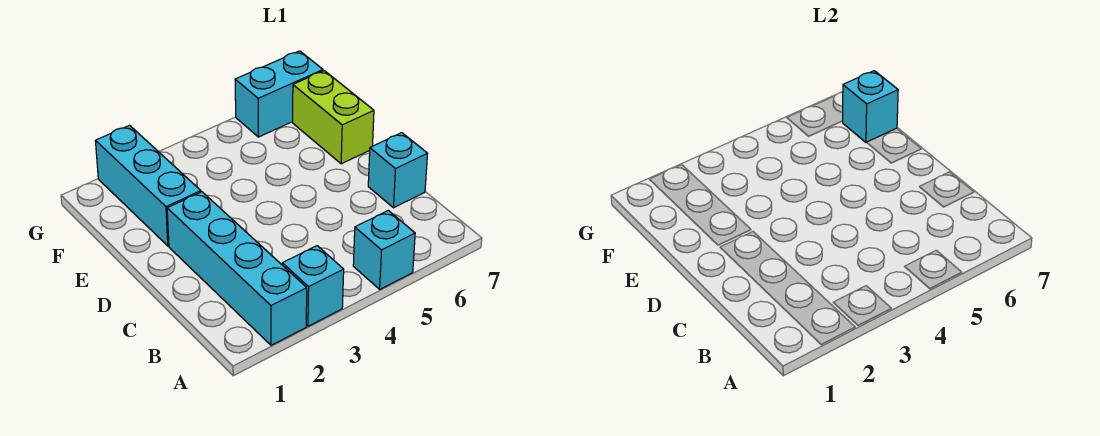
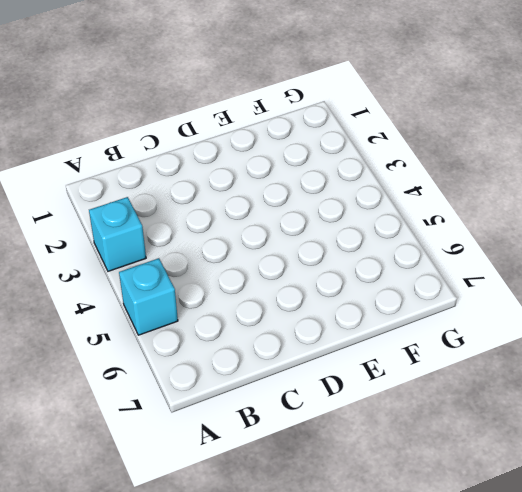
none -> cyan 1x4 brick [167,192,307,345]
none -> cyan 1x1 brick [368,133,428,208]

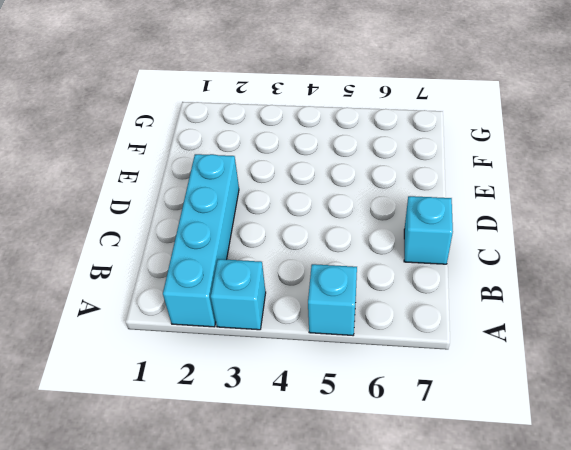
none -> cyan 1x3 brick [96,125,201,246]
none -> lime 1x2 brick [293,71,374,164]

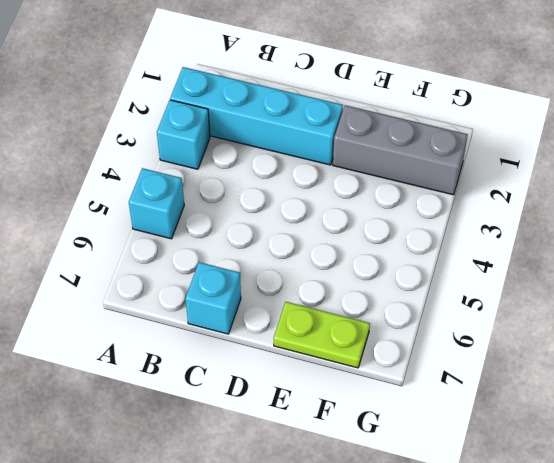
grey 1x3 brick [333,105,468,195] -> cyan 1x3 brick [96,125,201,246]
lime 1x2 plate [274,302,370,368] -> lime 1x2 brick [293,71,374,164]
none -> cyan 1x2 brick [235,51,323,137]
none -> cyan 1x1 brick [843,71,898,143]

